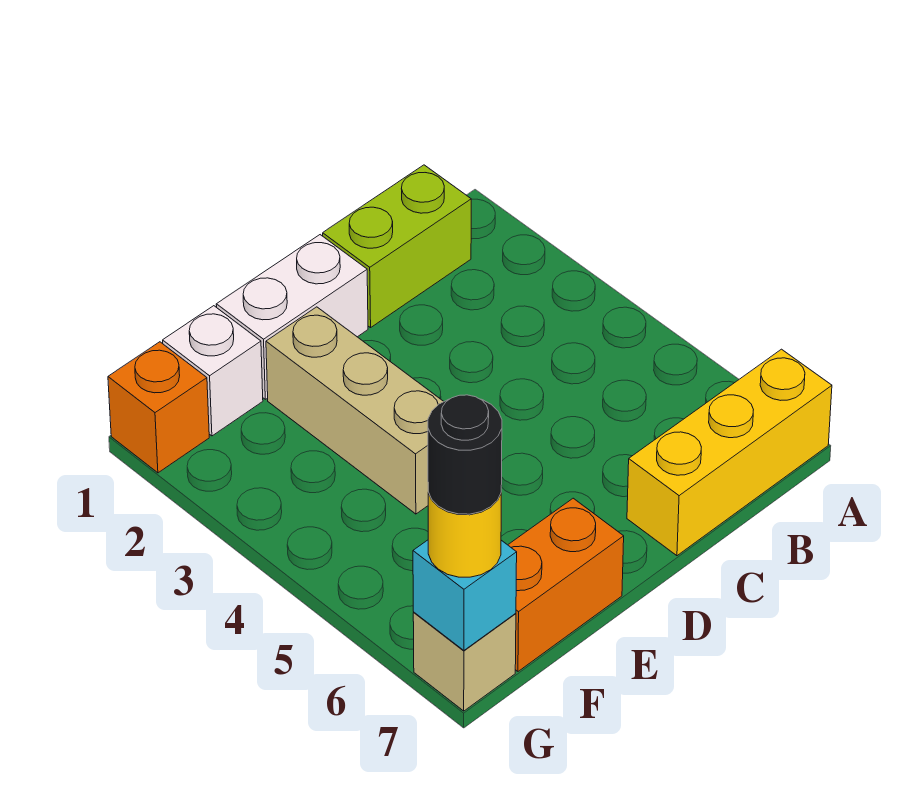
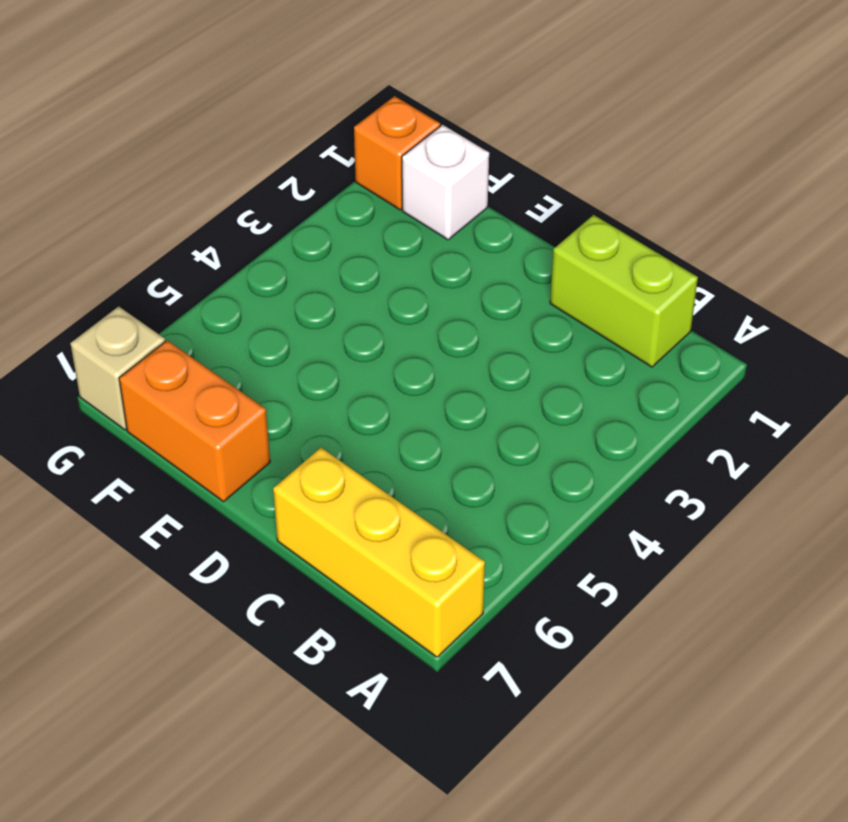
none -> white 1x2 brick [216,235,368,399]
none -> tan 1x3 brick [266,307,444,514]

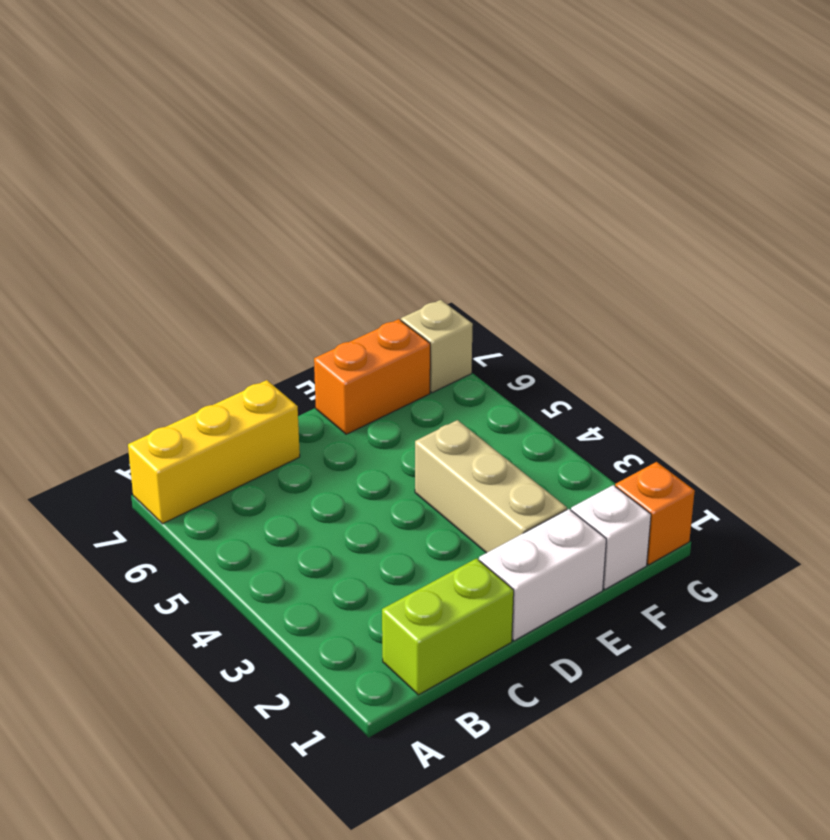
none -> cyan 1x1 brick [413,540,517,650]
none -> yellow 1x1 round brick [428,485,502,577]

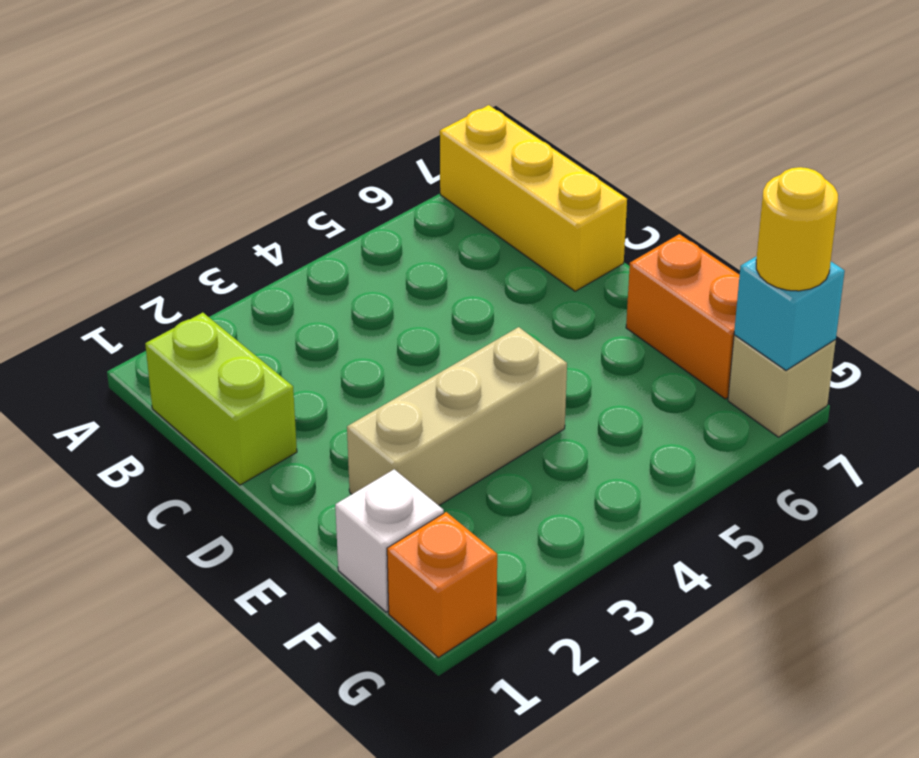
none -> white 1x2 brick [216,235,368,399]
none -> black 1x1 round brick [428,395,502,514]

